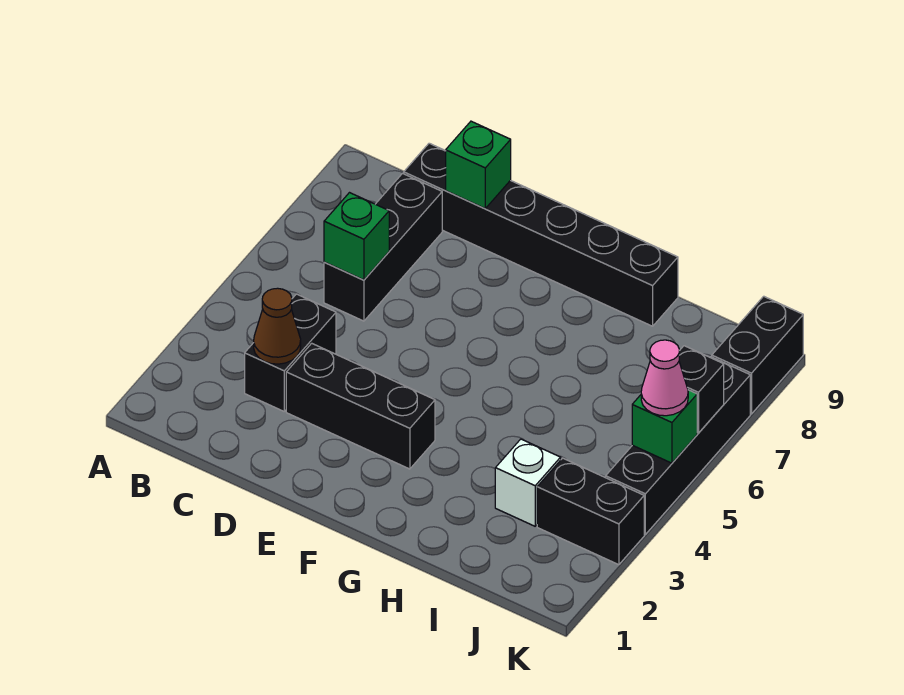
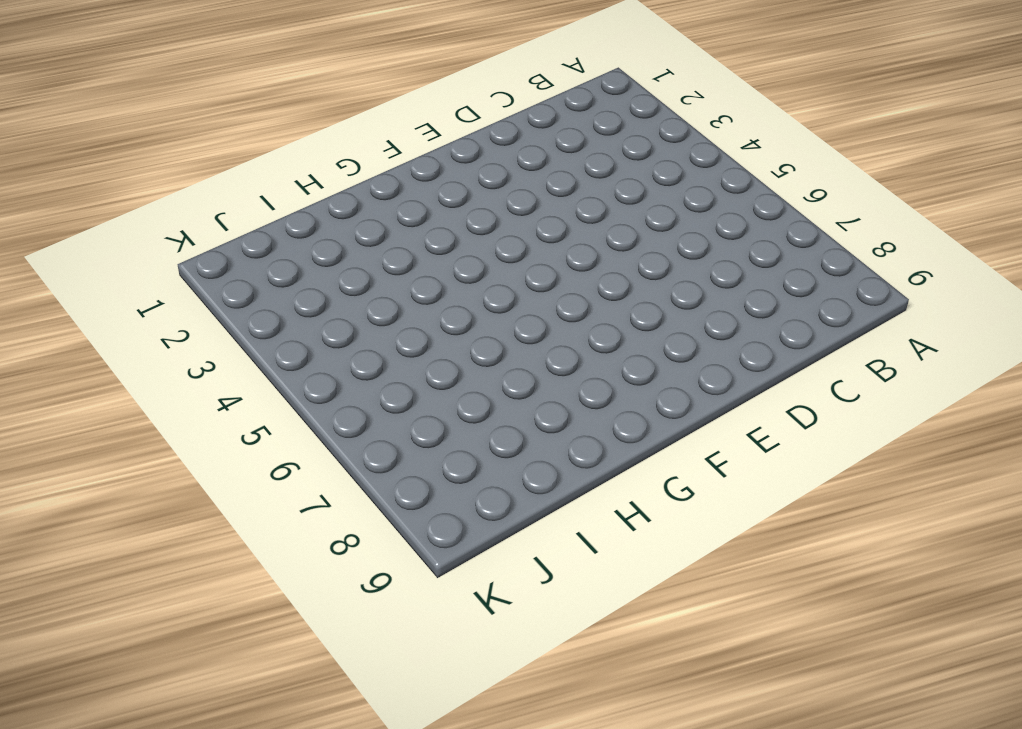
none -> black 1x2 brick [245,294,336,411]
none -> black 1x3 brick [324,173,442,321]
none -> black 1x6 brick [404,143,678,326]

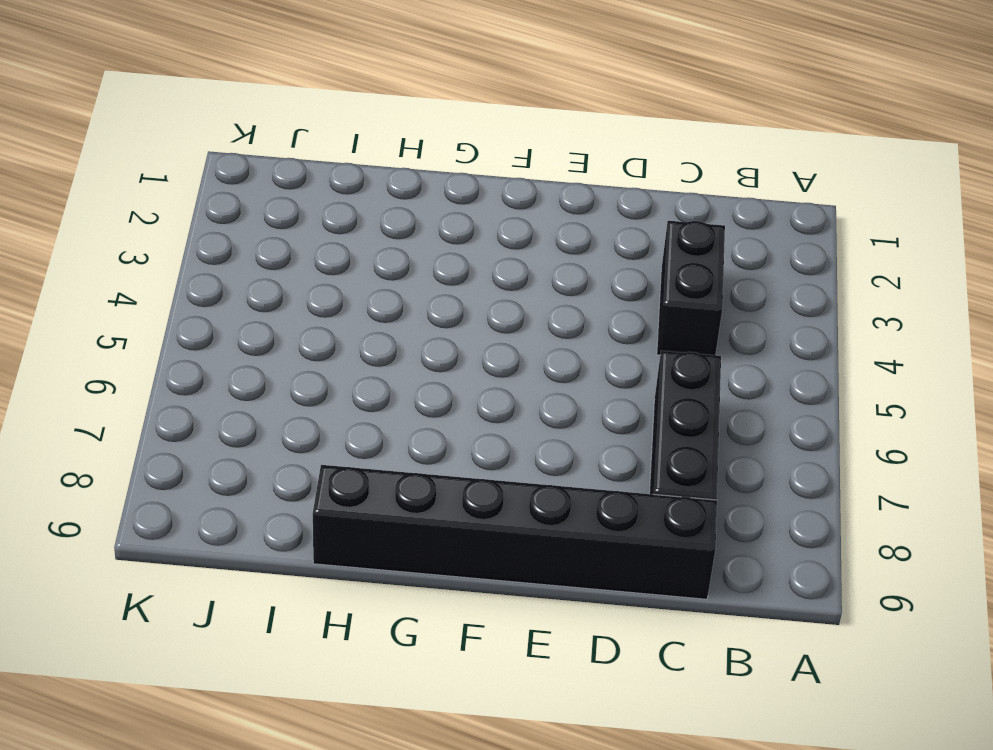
none -> black 1x3 brick [286,343,435,469]
none -> white 1x1 brick [495,439,561,526]
none -> black 1x2 brick [537,458,644,565]

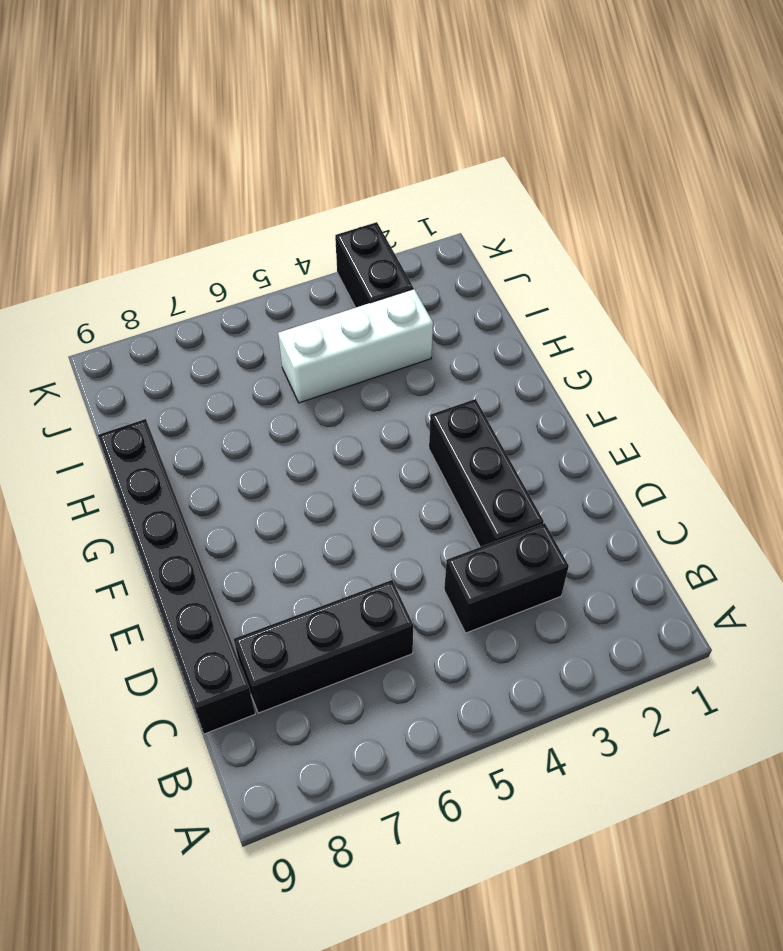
white 1x3 brick [278,289,433,403] -> white 1x1 brick [495,439,561,526]
none -> black 1x4 brick [606,357,750,534]
none -> black 1x2 brick [712,296,803,414]
none -> brown 1x1 cone [254,288,301,364]

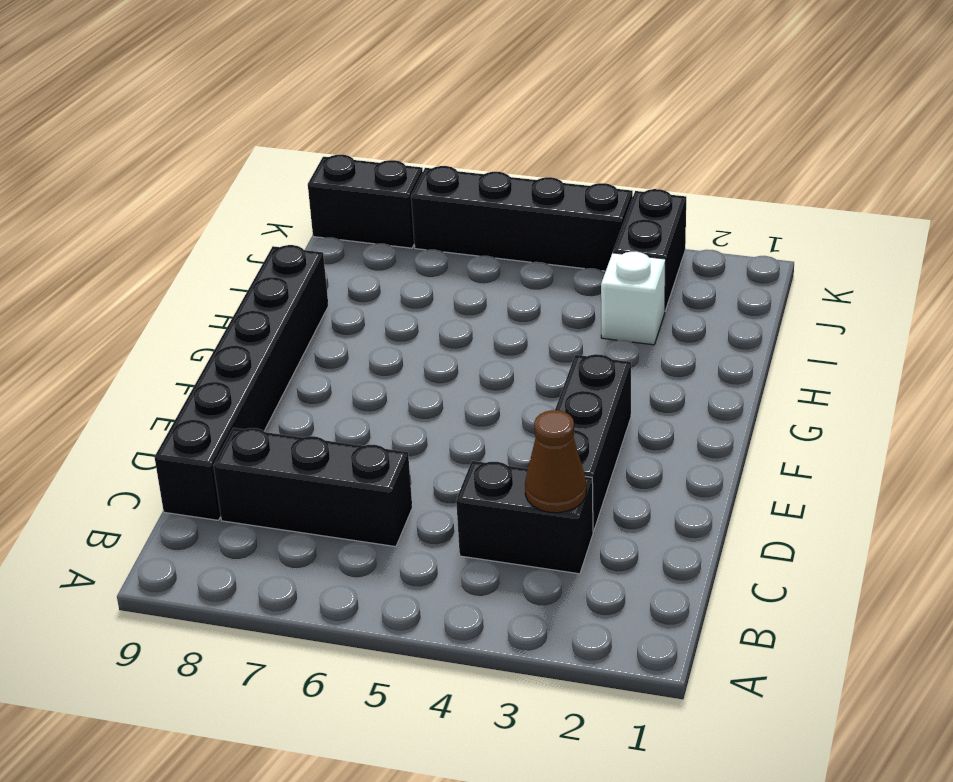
none -> green 1x1 brick [324,193,389,280]
none -> green 1x1 brick [446,121,511,209]
none -> green 1x1 brick [632,390,697,463]

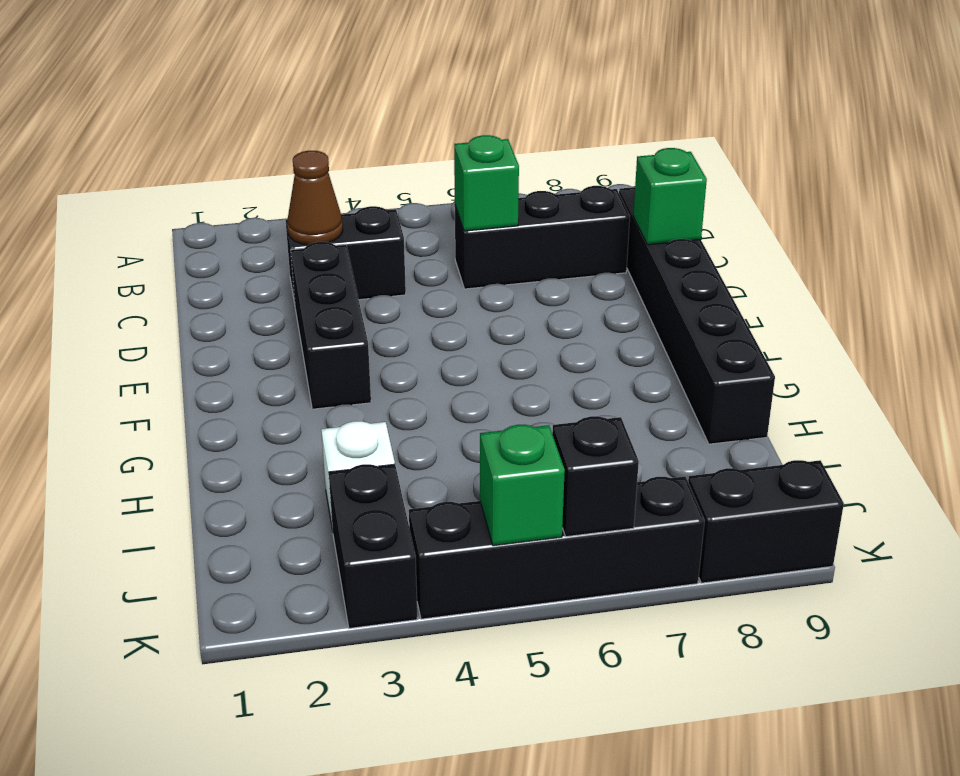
none -> pink 1x1 cone [641,340,688,416]

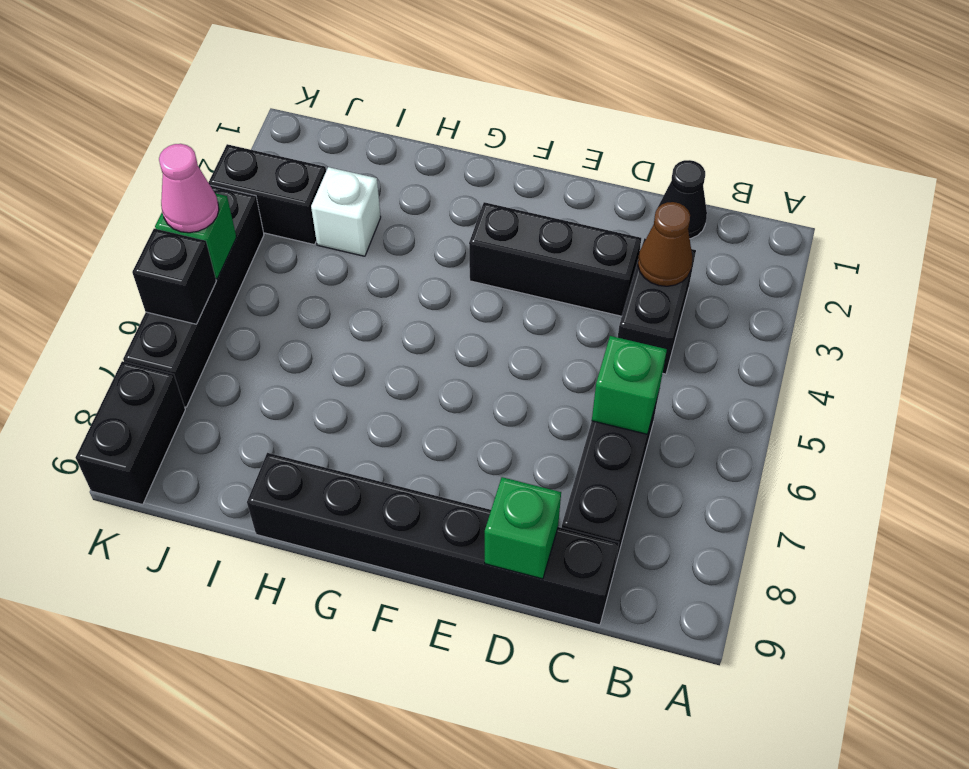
black 1x1 cone [658,160,707,239] -> none

